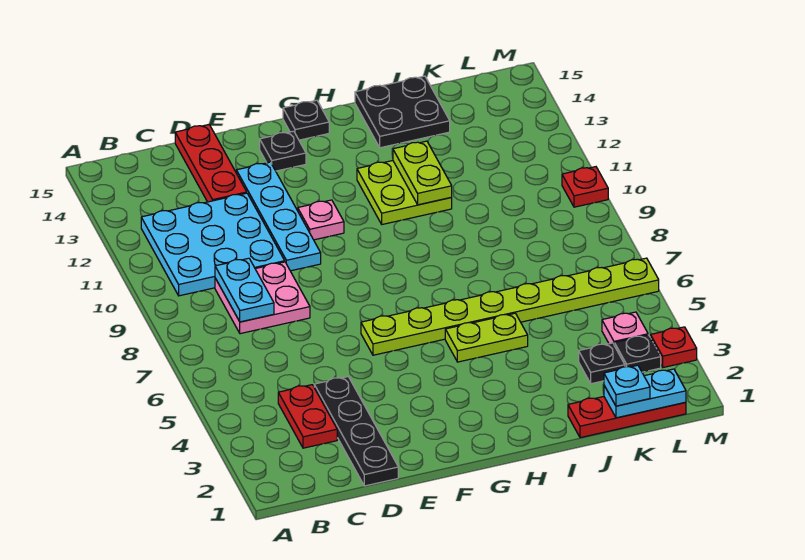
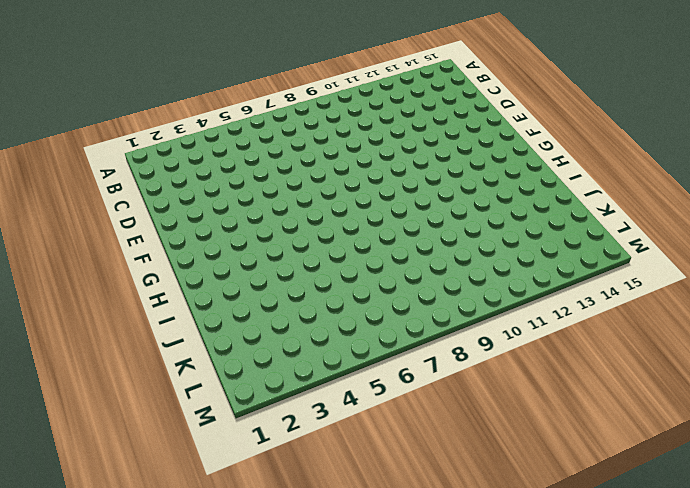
none -> cyan 3x3 plate [141,193,285,296]
none -> red 1x2 plate [278,385,337,448]
none -> pink 2x2 plate [215,262,310,334]

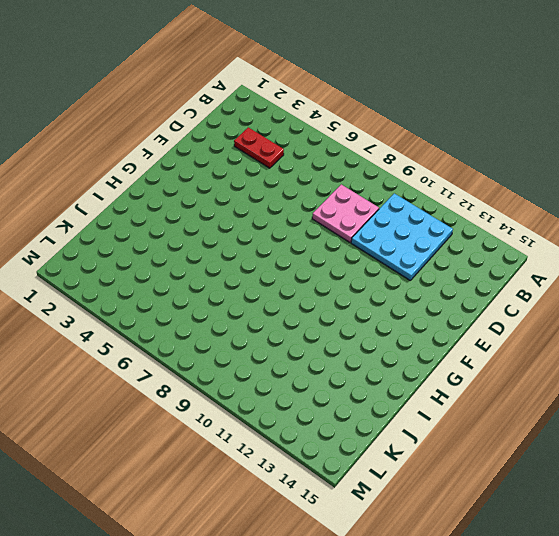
none -> black 1x4 plate [314,377,398,486]
none -> red 1x3 plate [175,125,247,202]
none -> cyan 1x4 plate [236,162,321,271]

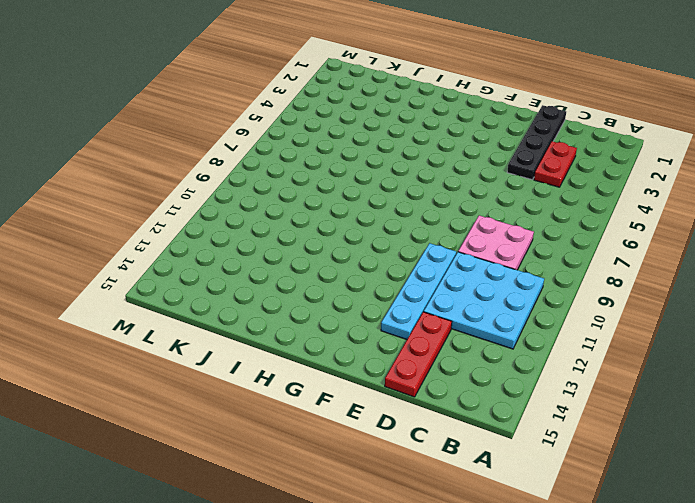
none -> lime 1x8 plate [361,258,659,355]
none -> pink 1x1 plate [298,200,344,240]
none -> black 1x1 plate [260,131,306,171]

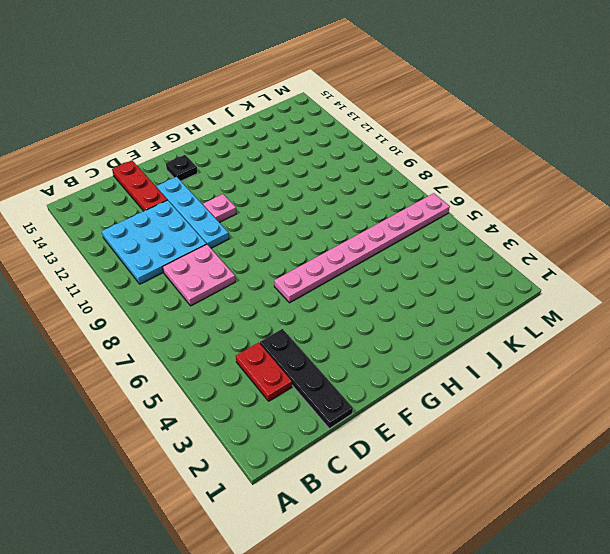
pink 1x8 plate [274,193,450,303] -> lime 1x8 plate [361,258,659,355]
none -> black 1x1 plate [283,100,329,140]
none -> lime 1x2 plate [445,313,528,362]
none -> lime 2x2 plate [357,161,452,224]

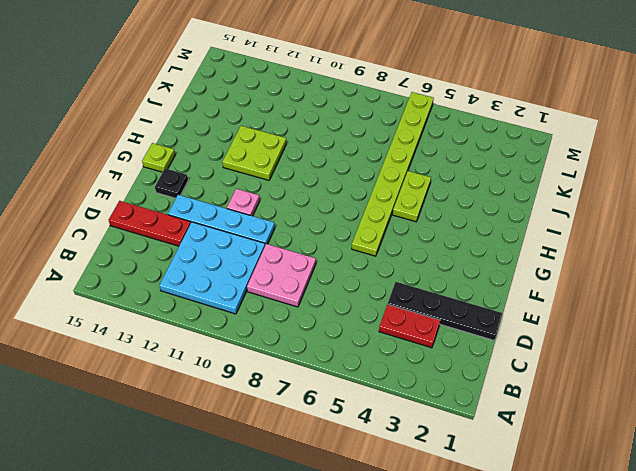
lime 1x1 plate [142,143,175,172] -> black 1x1 plate [283,100,329,140]
none -> black 2x2 plate [355,76,450,148]
none -> red 1x3 plate [568,397,686,438]
none -> black 1x1 plate [579,343,625,384]

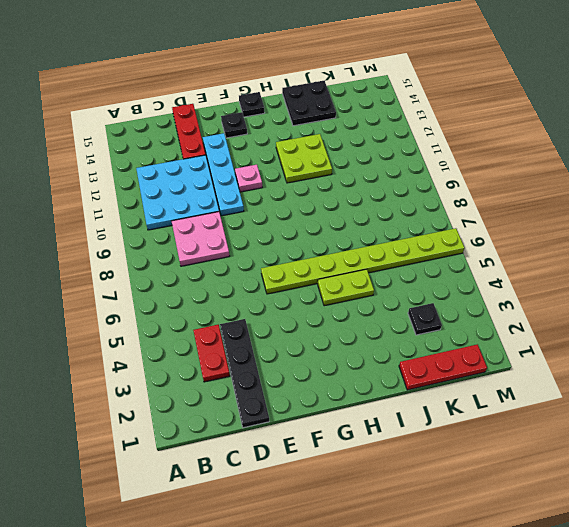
none -> black 1x1 plate [615,335,661,372]
none -> pink 1x1 plate [602,312,648,346]
none -> red 1x1 plate [650,327,697,367]

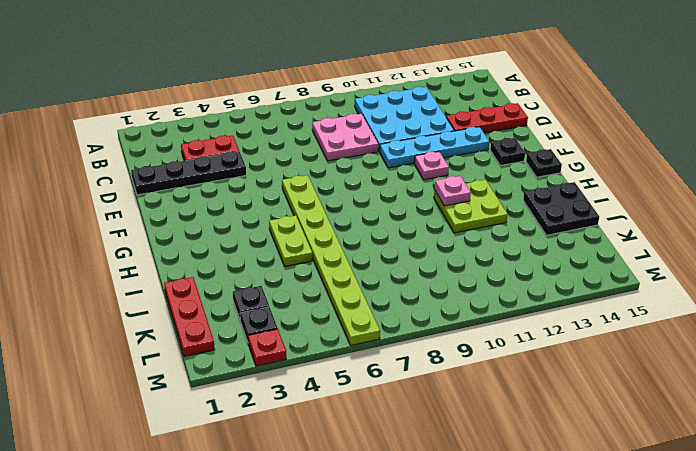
pink 1x1 plate [435,176,471,206] -> pink 1x1 plate moved to [602,312,648,346]
none -> red 1x1 plate [562,167,608,207]
none -> cyan 1x2 plate [215,258,274,322]
none -> lime 1x2 plate [393,141,452,205]

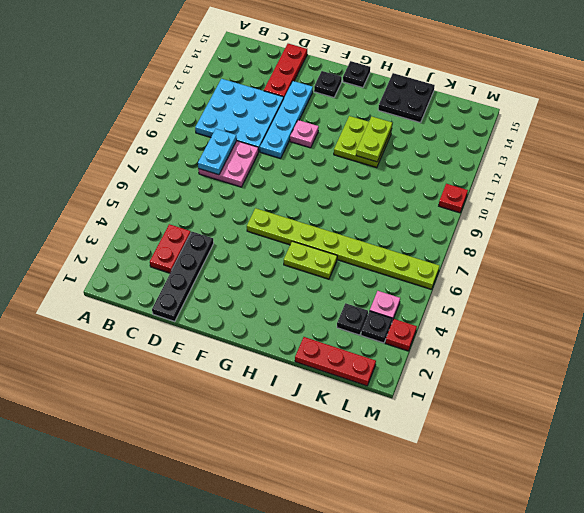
none -> cyan 1x2 plate [604,369,686,418]
none -> cyan 1x1 plate [604,365,650,406]

